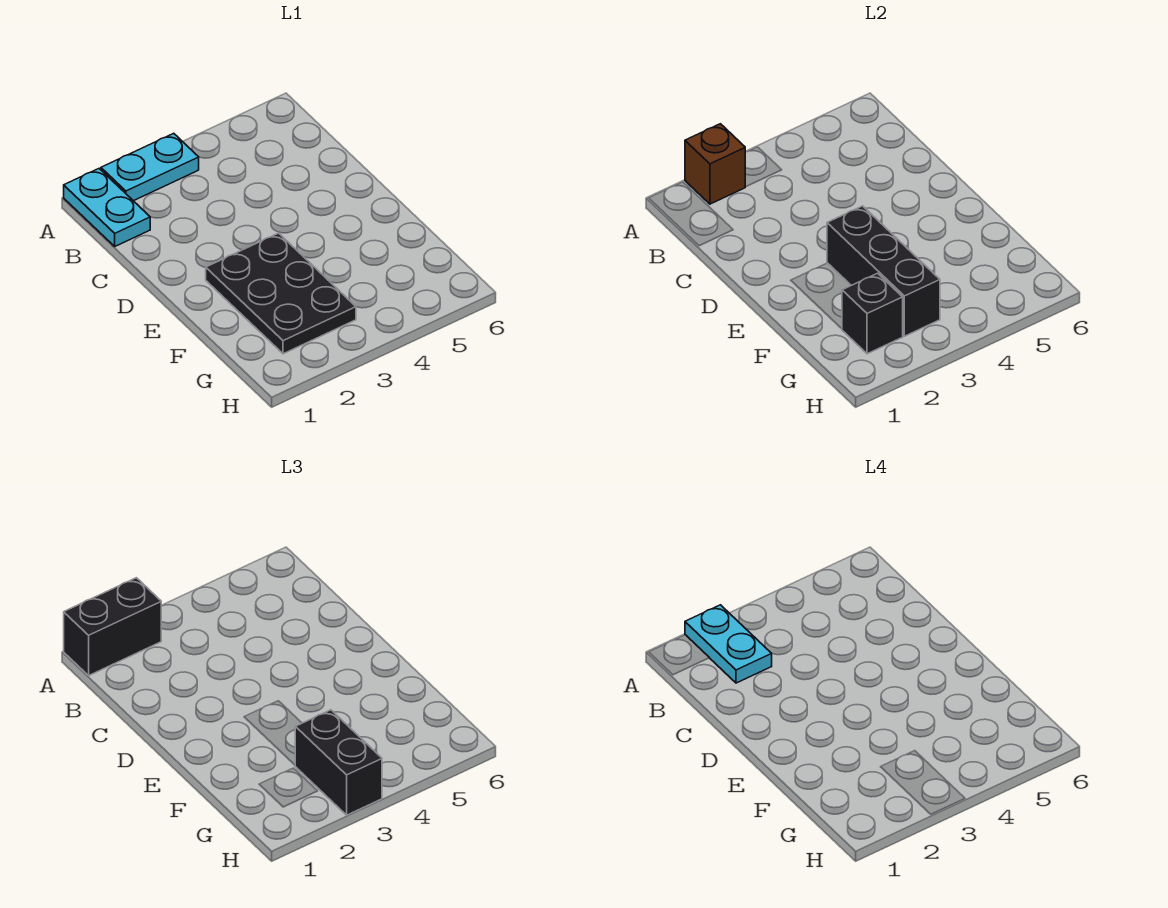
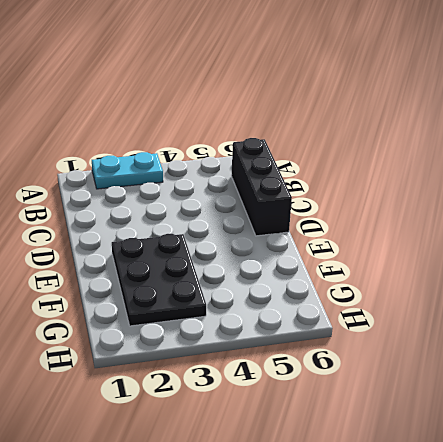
black 1x3 brick [231,138,292,236] -> black 1x3 brick moved to [827,206,940,336]
none -> cyan 1x2 plate [64,169,150,246]
none -> brown 1x1 brick [685,124,745,204]

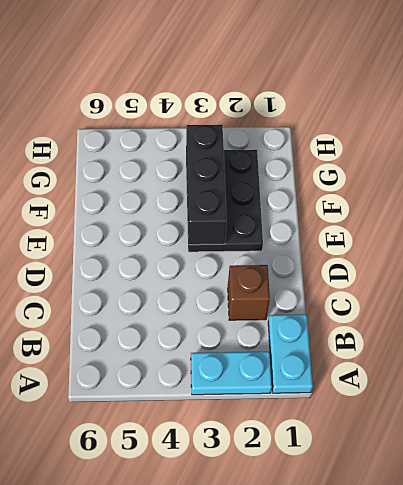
brown 1x1 brick [228,265,270,320] -> brown 1x1 brick moved to [685,124,745,204]
none -> black 1x1 brick [842,273,903,354]
none -> black 1x2 brick [64,578,161,675]

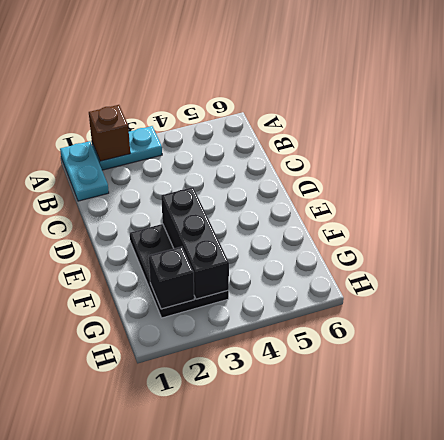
none -> black 1x2 brick [64,578,161,675]
none -> black 1x2 brick [295,710,382,815]

